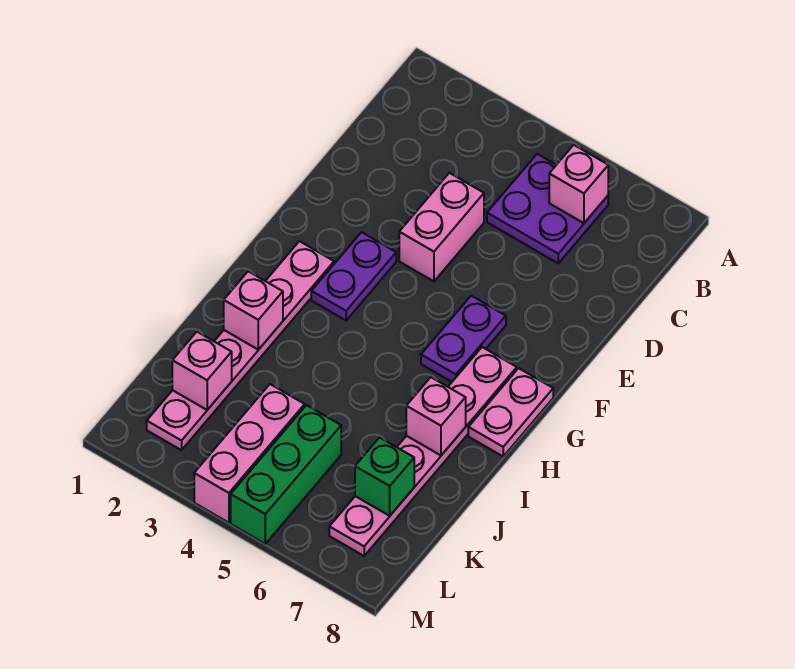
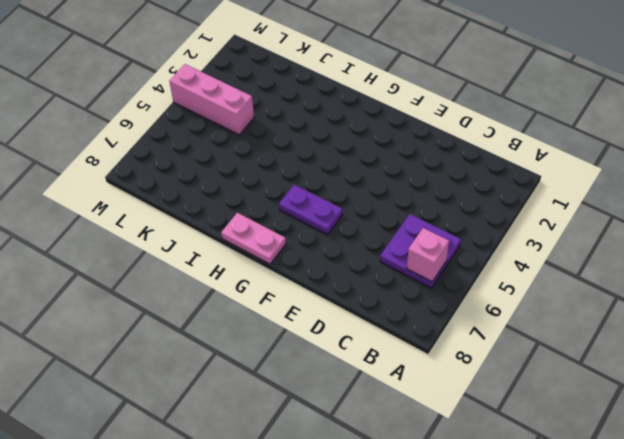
none -> pink 1x2 brick [399,173,484,281]
none -> purple 1x2 plate [311,232,396,320]
none -> pink 1x6 plate [147,241,334,450]

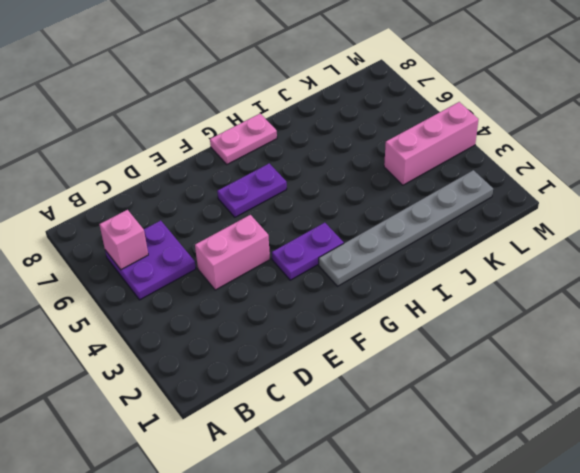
grey 1x6 plate [319,170,493,286] -> pink 1x6 plate [147,241,334,450]
none -> pink 1x6 plate [329,347,517,556]
none -> green 1x3 brick [231,405,341,544]
none -> pink 1x1 brick [224,271,283,350]

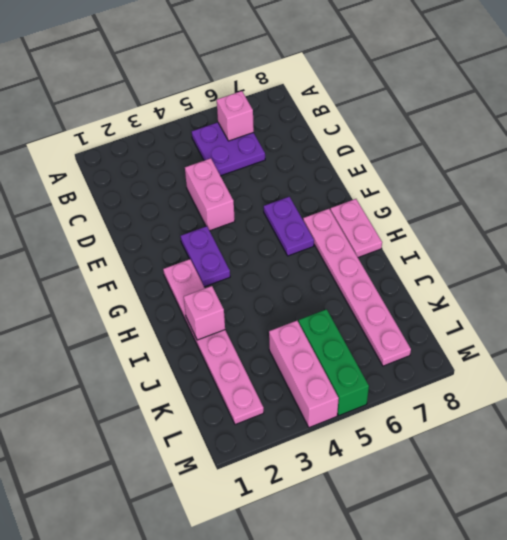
none -> pink 1x1 brick [406,377,466,455]
none -> pink 1x1 brick [172,332,232,410]
none -> green 1x1 brick [355,438,414,516]

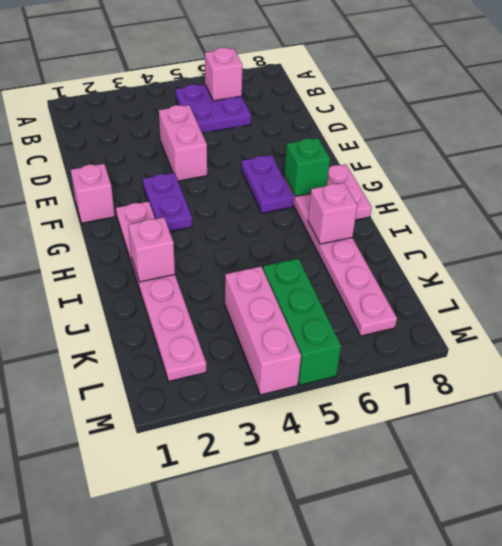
pink 1x1 brick [71,164,115,223] -> pink 1x1 brick moved to [172,332,232,410]
green 1x1 brick [284,138,330,196] -> green 1x1 brick moved to [355,438,414,516]

